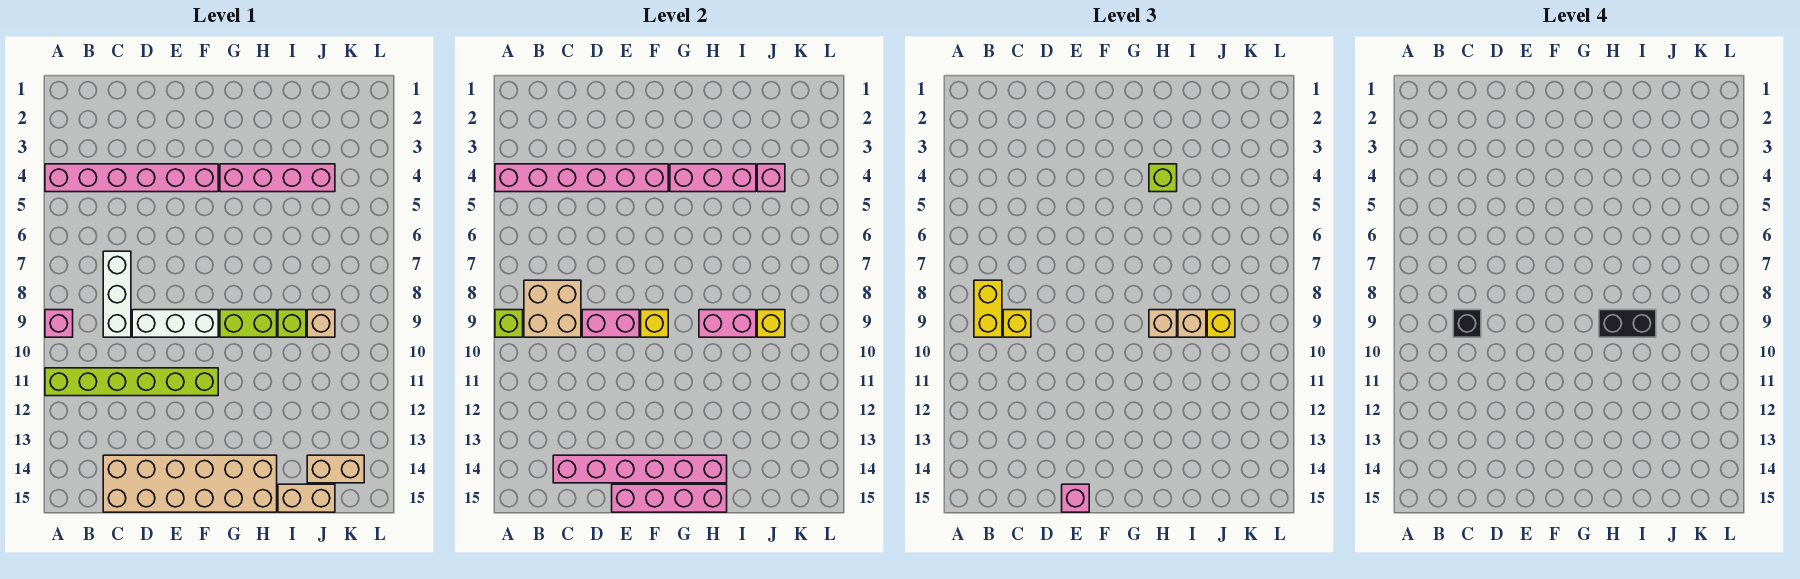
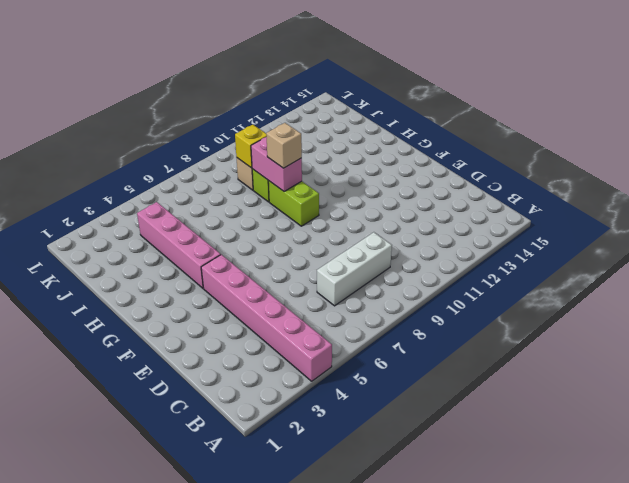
none -> pink 1x1 brick [45,310,73,337]
none -> lime 1x6 brick [45,368,218,396]
none -> tan 2x6 brick [103,455,277,512]
none -> white 1x3 brick [132,310,218,337]

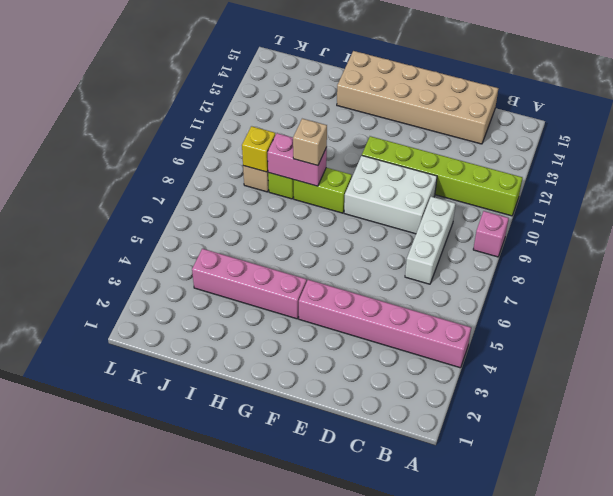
white 2x3 brick [344,156,437,234] -> white 1x3 brick [132,310,218,337]
none -> tan 1x2 brick [278,484,335,512]
none -> tan 1x2 brick [307,455,364,483]
none -> pink 1x6 brick [495,164,668,192]
none -> lime 1x1 brick [495,310,523,337]

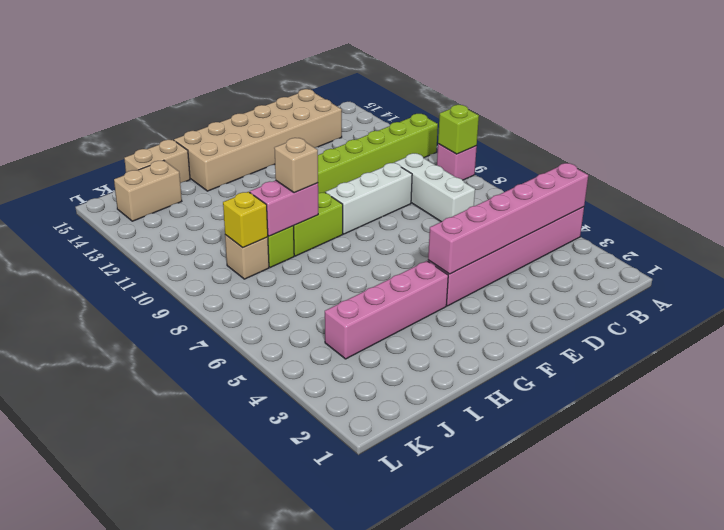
none -> tan 2x2 brick [524,280,581,337]
none -> pink 1x6 brick [553,455,727,483]
none -> pink 1x2 brick [582,310,639,337]
none -> pink 1x4 brick [612,484,727,512]

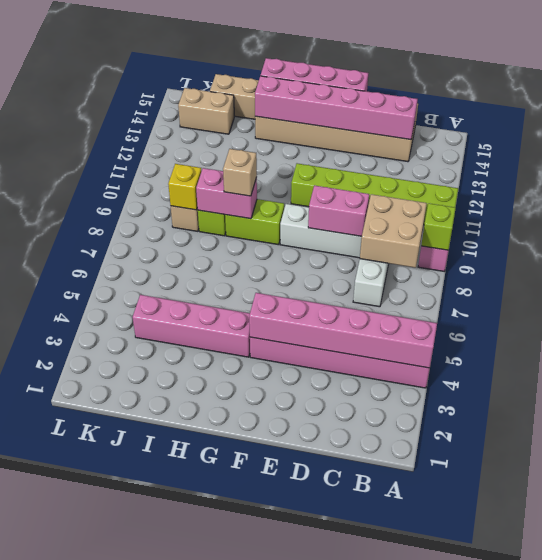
none -> yellow 1x1 brick [641,310,668,337]
none -> pink 1x3 brick [670,164,756,192]
none -> pink 1x1 brick [757,164,785,192]
none -> yellow 1x2 brick [974,280,1002,337]

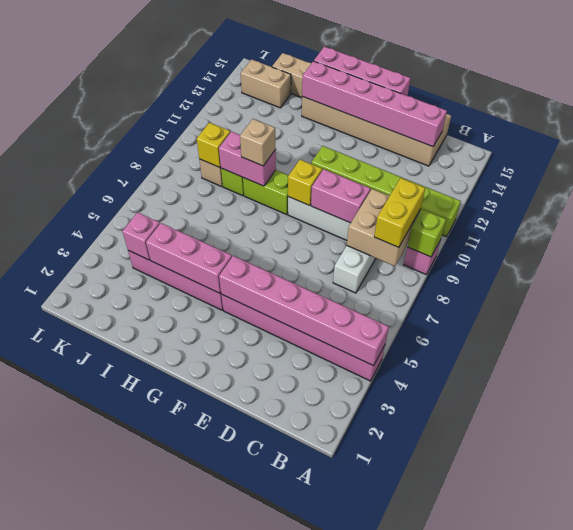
none -> yellow 1x1 brick [1003,310,1031,337]
none -> pink 1x1 brick [1062,484,1089,512]
none -> lime 1x1 brick [1149,164,1177,192]
none -> tan 1x1 brick [1178,310,1206,337]

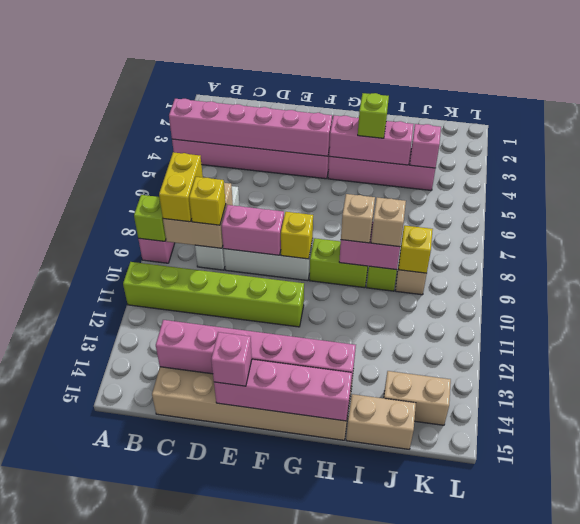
none -> yellow 1x1 brick [1207,310,1235,337]
none -> black 1x1 brick [1453,310,1481,337]
none -> black 1x2 brick [1599,310,1656,337]

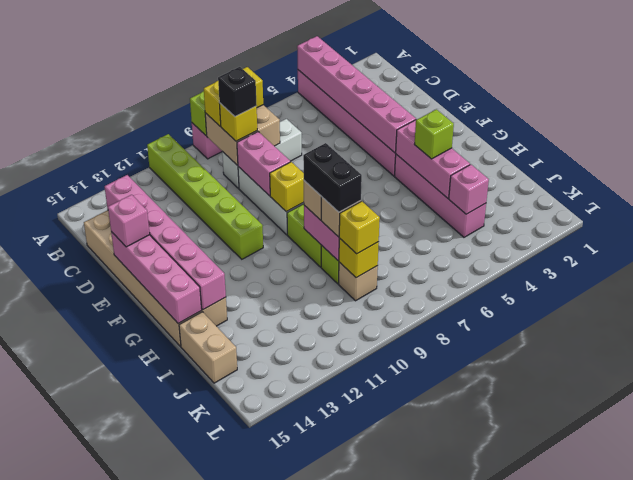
none -> tan 1x2 brick [307,455,364,483]

